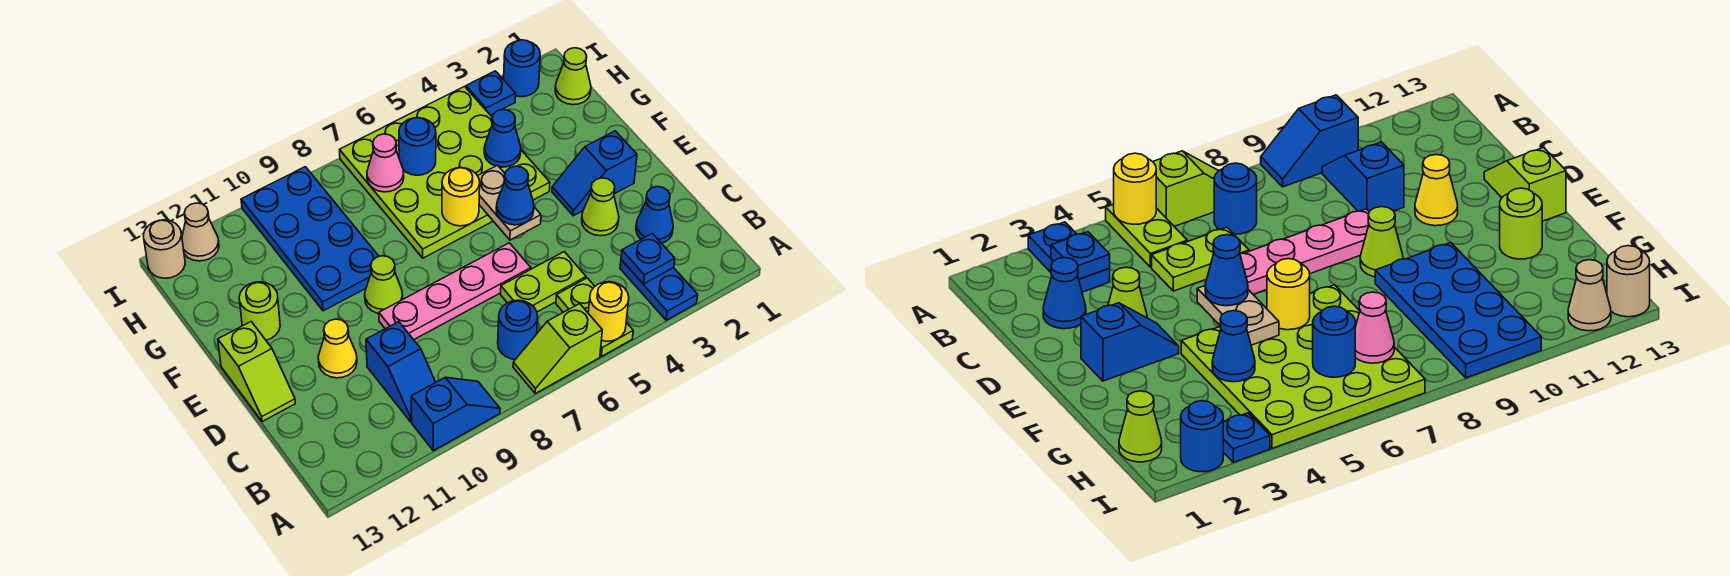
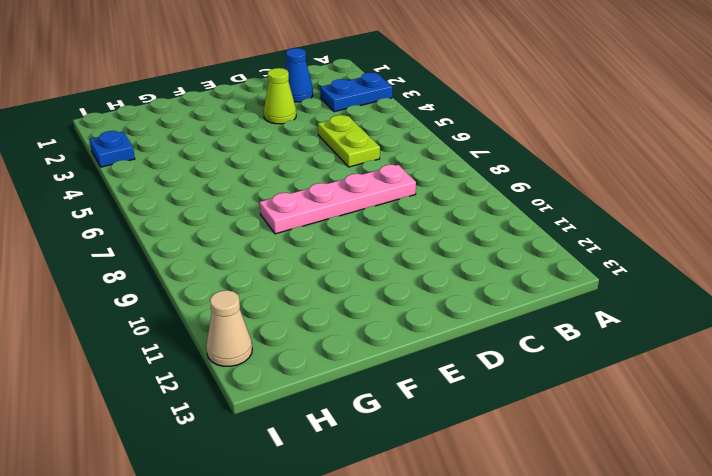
pink 1x4 plate [260,165,416,234] -> pink 1x4 plate turned to [379,243,531,340]
none -> lime 1x2 plate [556,278,633,357]
none -> lime 1x2 slope [513,304,602,393]
none -> blue 1x2 slope [411,377,500,451]
none -> blue 1x1 round brick [498,300,538,360]

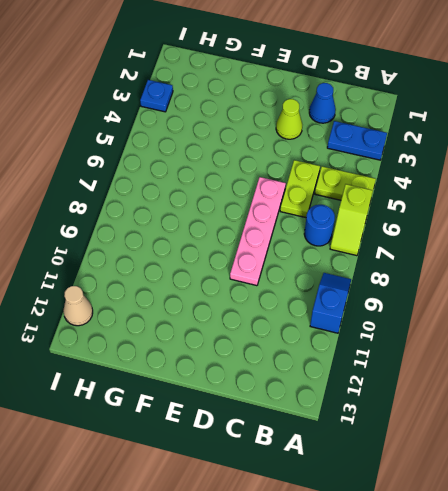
none -> blue 1x2 slope [366,322,436,422]
none -> yellow 1x1 cone [318,319,357,378]
none -> lime 1x2 slope [218,322,295,422]
none -> blue 1x2 slope [552,131,637,216]

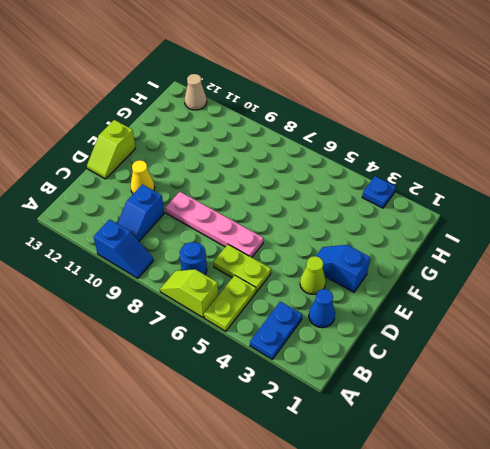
none -> lime 1x1 cone [365,256,403,313]
none -> lime 4x4 plate [340,87,550,258]
none -> blue 2x4 plate [241,167,379,311]
none -> lime 1x1 round brick [239,282,280,340]

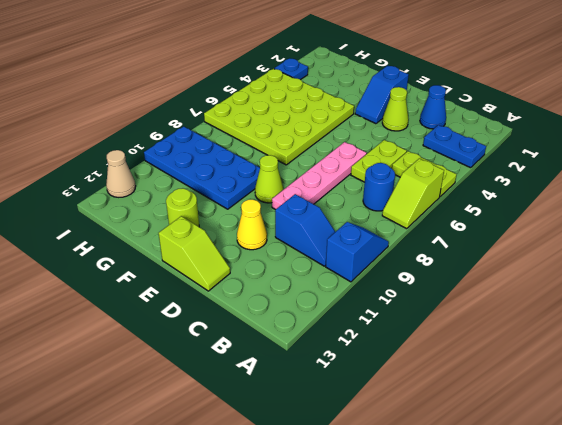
none -> lime 1x1 cone [555,48,591,105]
none -> blue 1x1 round brick [504,40,540,97]
none -> tan 1x1 round brick [144,220,185,278]
none -> yellow 1x1 round brick [588,282,629,341]

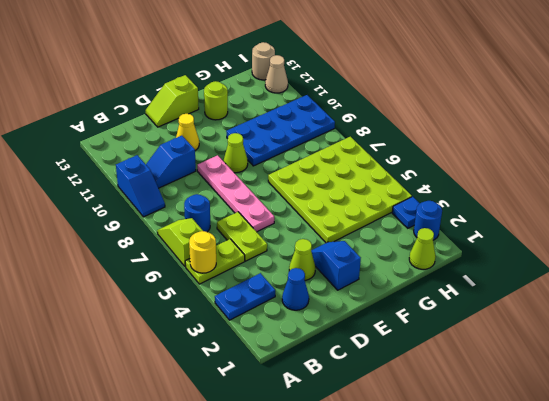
none -> blue 1x1 plate [621,233,675,284]
none -> tan 1x2 plate [478,165,541,240]
none -> yellow 1x1 round brick [442,168,480,226]
none -> blue 1x1 cone [484,109,521,167]

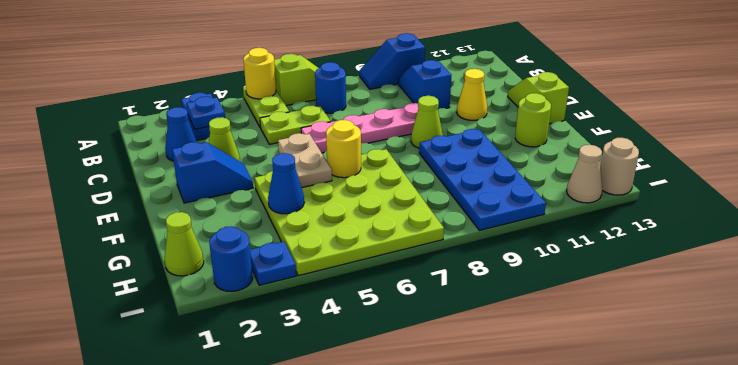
none -> blue 1x1 round brick [399,118,436,175]
none -> pink 1x1 cone [367,134,404,192]
none -> blue 1x1 cone [496,166,534,225]

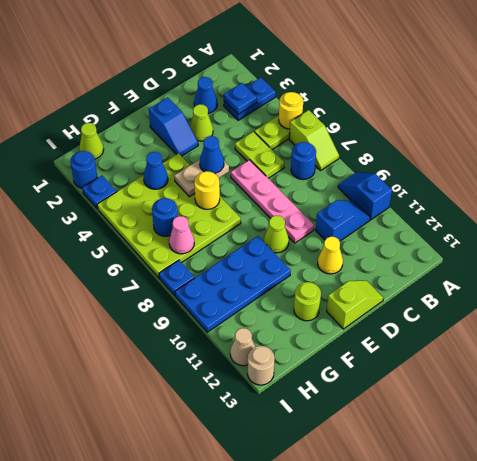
blue 1x1 plate [159,260,195,295] -> none

